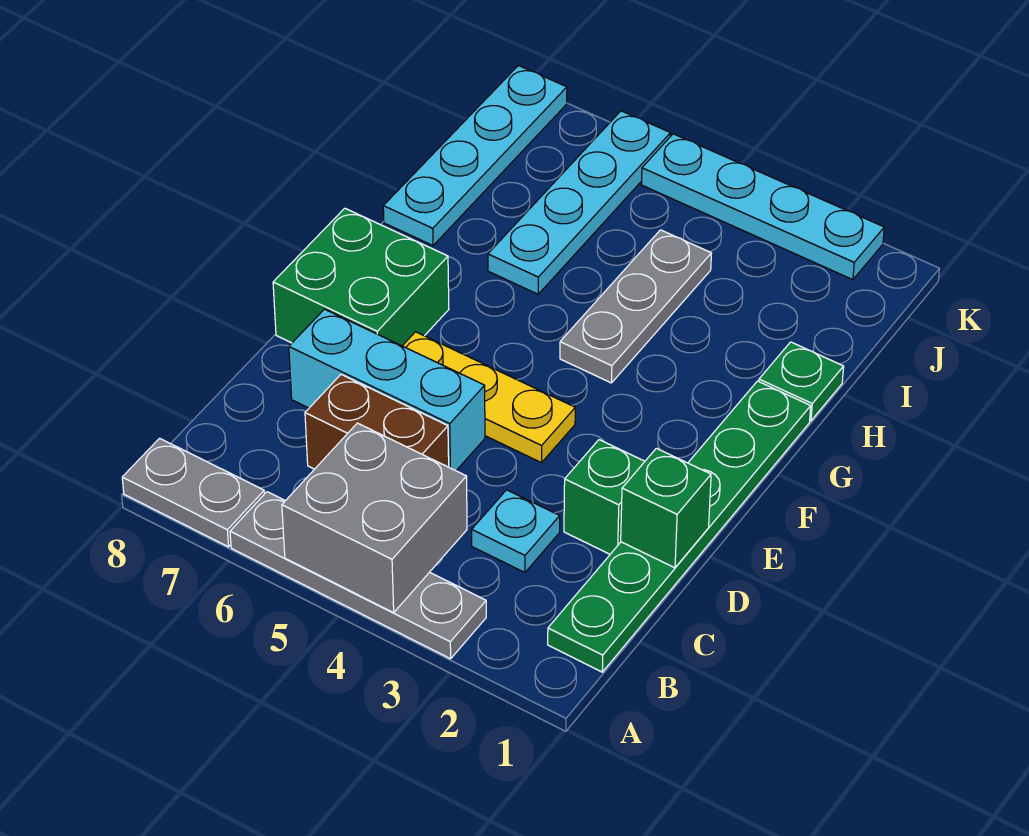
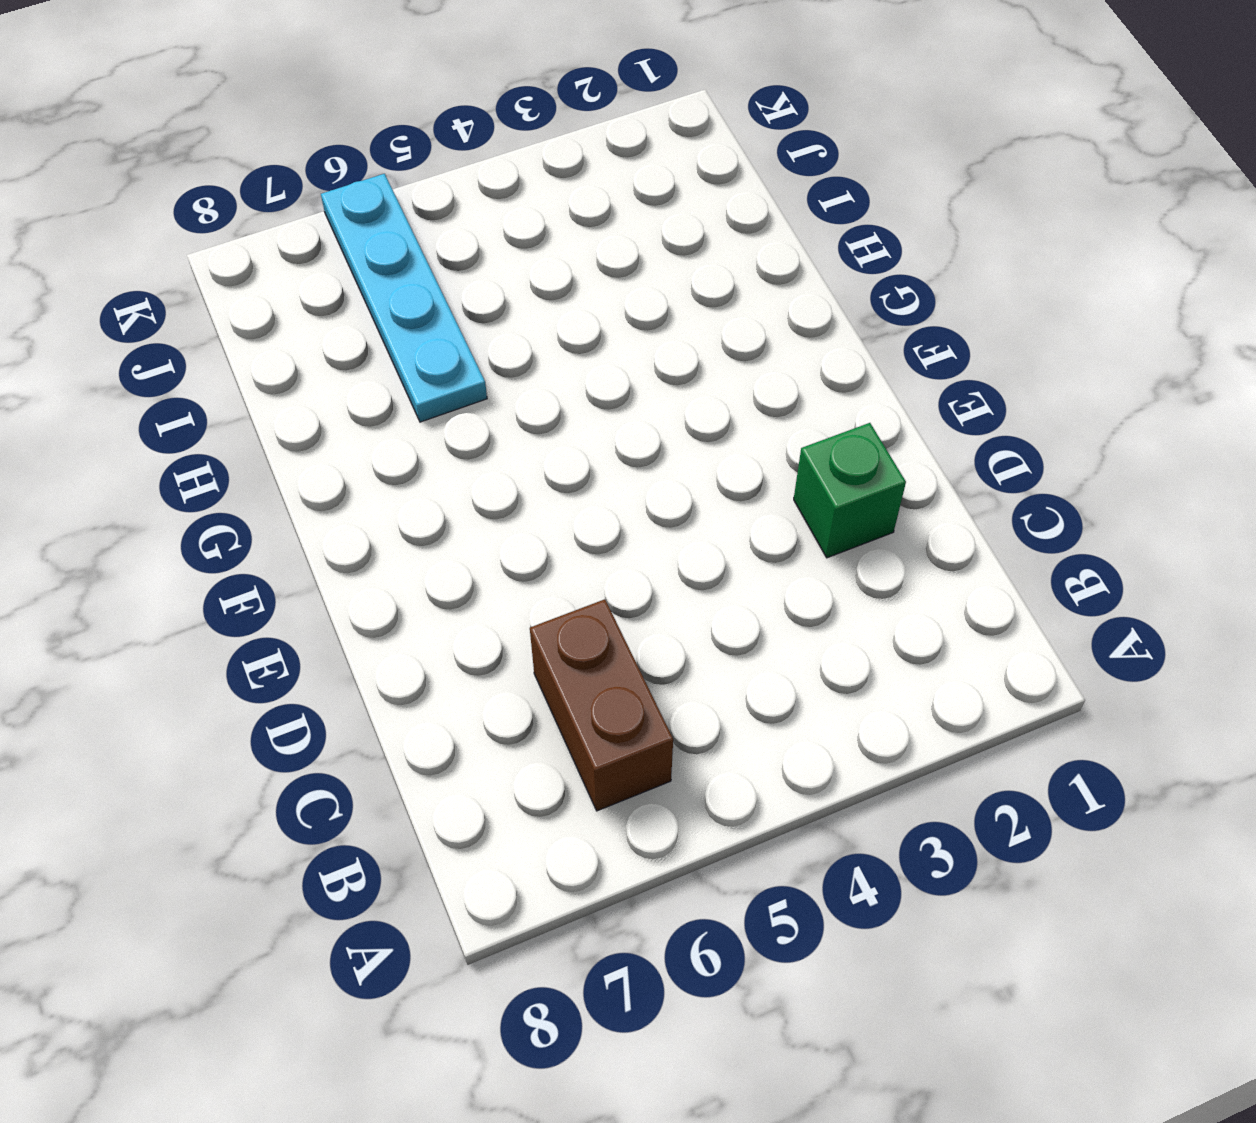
brown 1x2 brick [530,599,673,811] -> brown 1x2 brick turned to [305,375,449,469]
none -> grey 1x4 plate [230,492,486,659]
none -> grey 1x2 plate [122,438,265,547]
none -> green 1x6 plate [548,381,811,672]

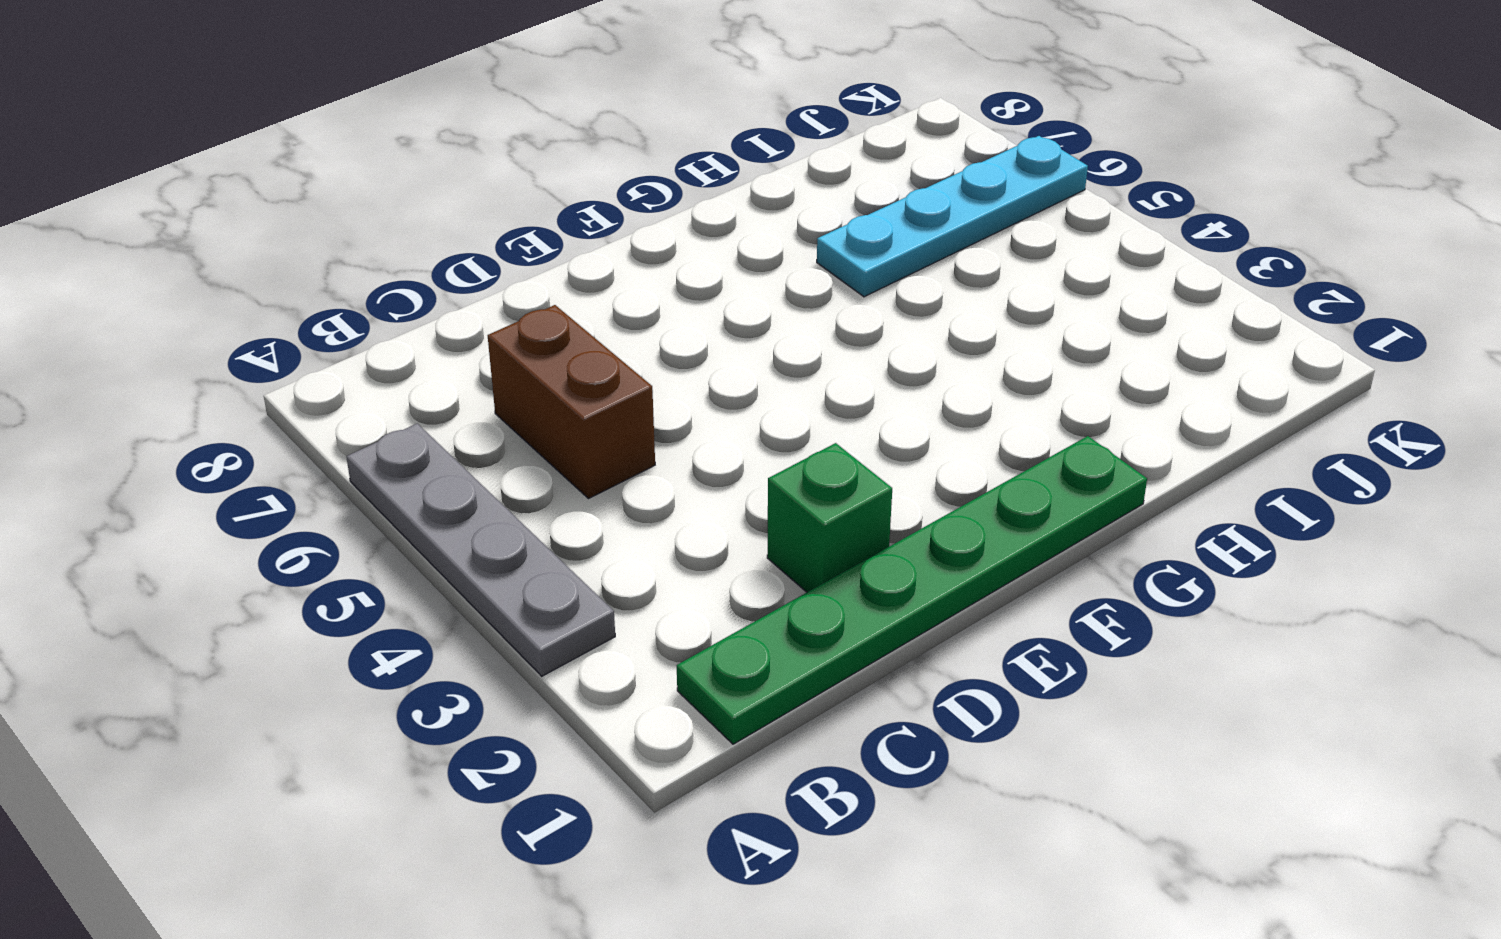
none -> grey 1x2 plate [122,438,265,547]
none -> cyan 1x1 plate [472,490,560,572]
none -> cyan 1x3 brick [289,309,485,471]

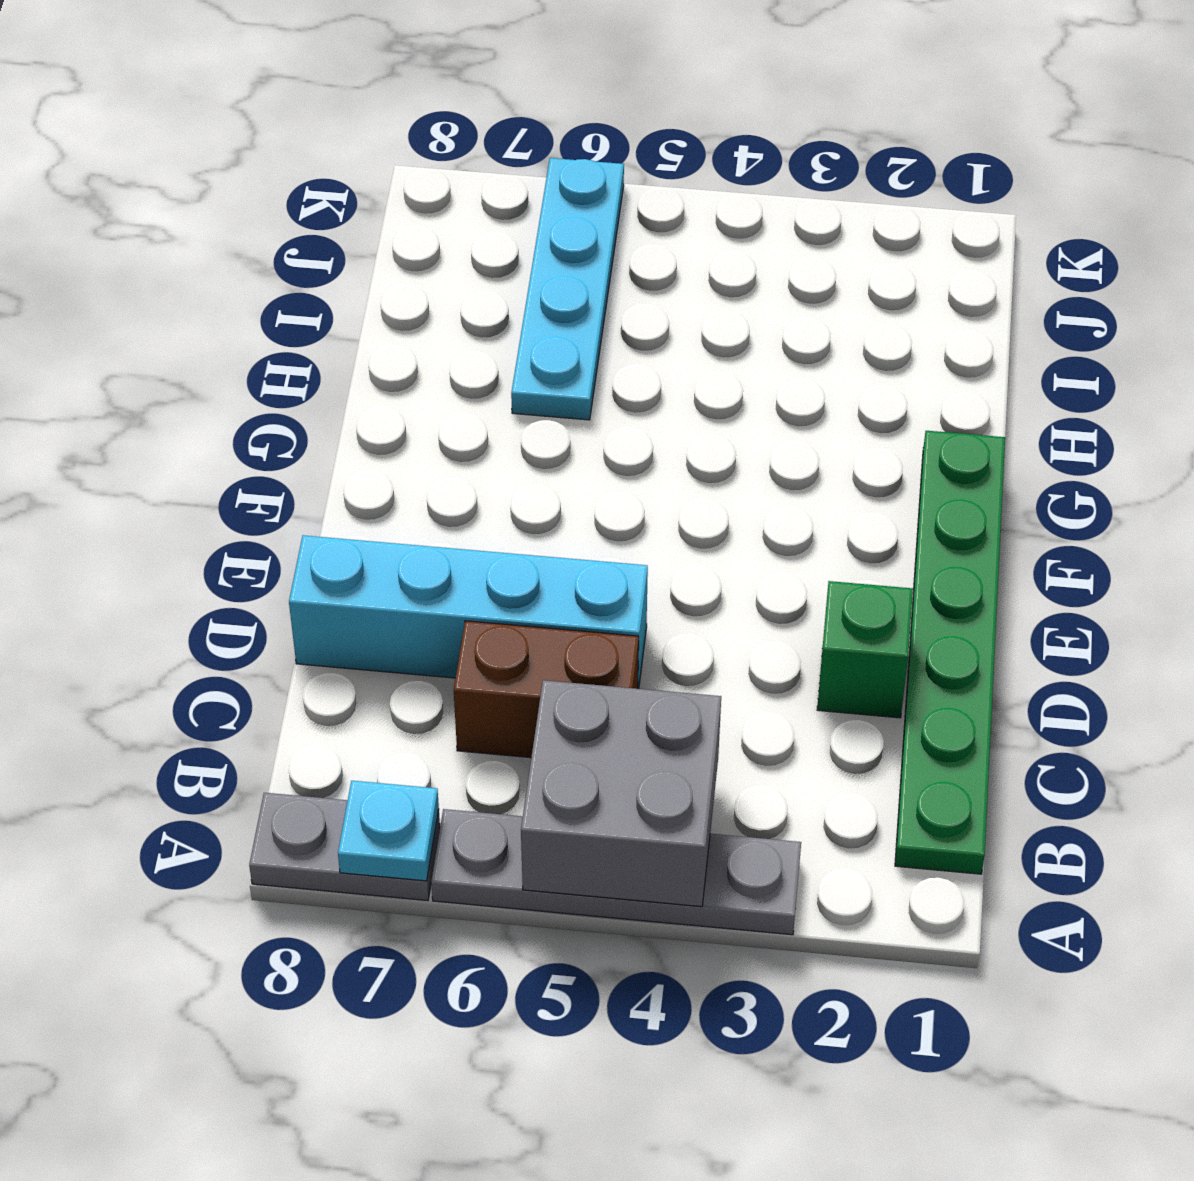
cyan 1x1 plate [338,781,439,881] -> cyan 1x1 plate moved to [472,490,560,572]
cyan 1x4 brick [289,535,648,689] -> cyan 1x3 brick [289,309,485,471]
none -> yellow 1x3 plate [403,332,575,463]
none -> green 2x2 brick [273,208,449,346]
none -> grey 1x3 plate [560,230,711,383]

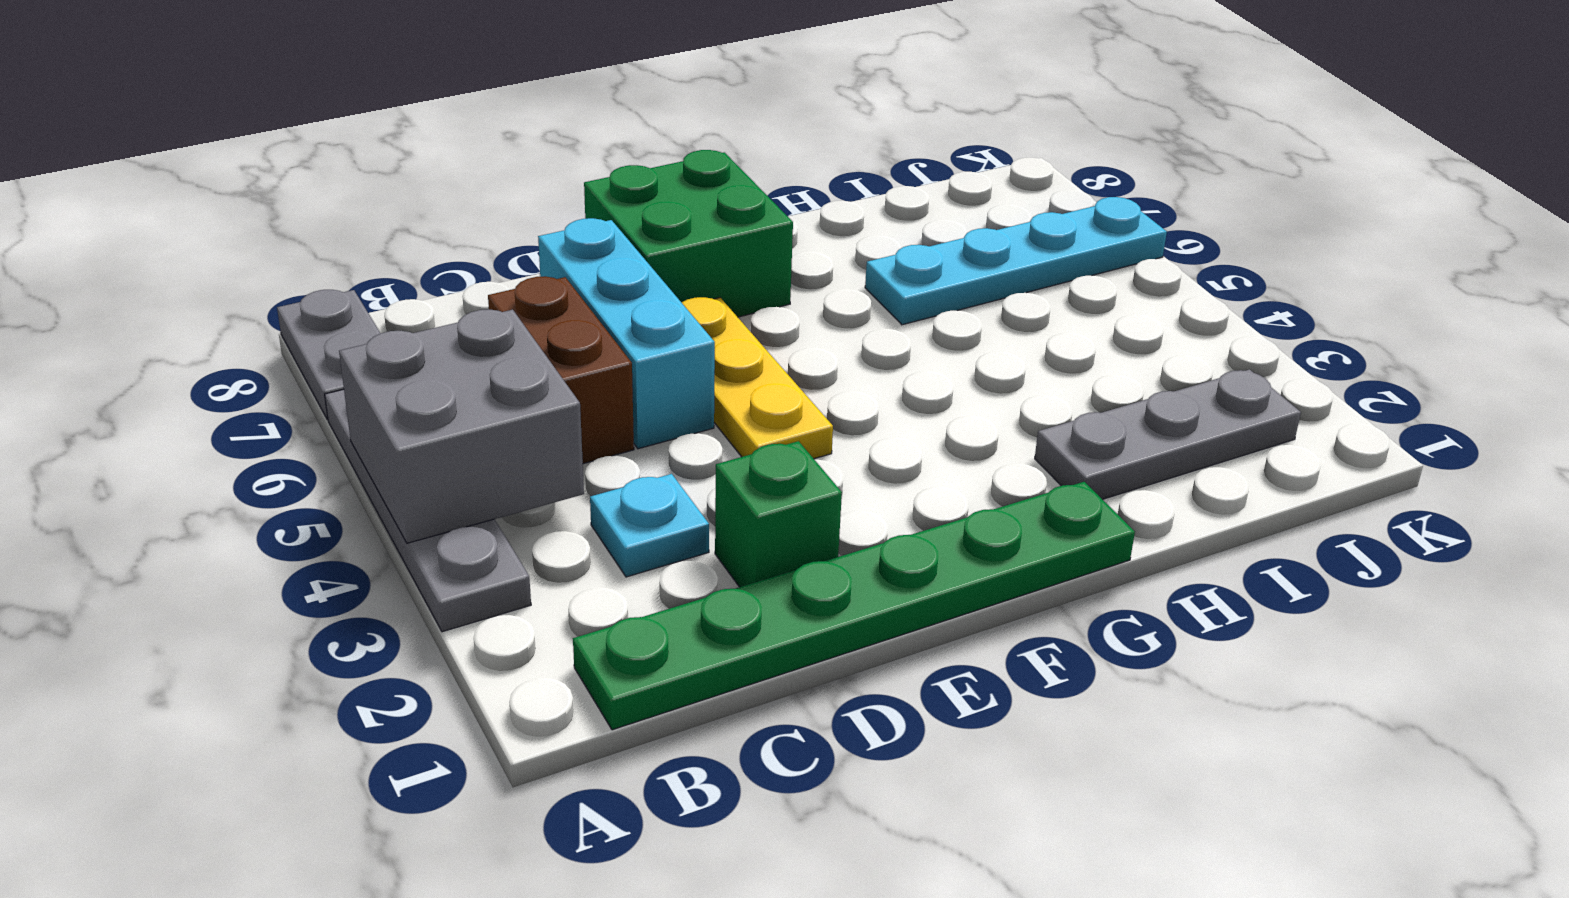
grey 1x3 plate [1035,369,1301,499] -> grey 1x3 plate moved to [560,230,711,383]
none -> green 1x1 plate [759,342,844,421]
none -> cyan 1x4 plate [383,65,567,246]
none -> cyan 1x4 plate [642,134,884,280]

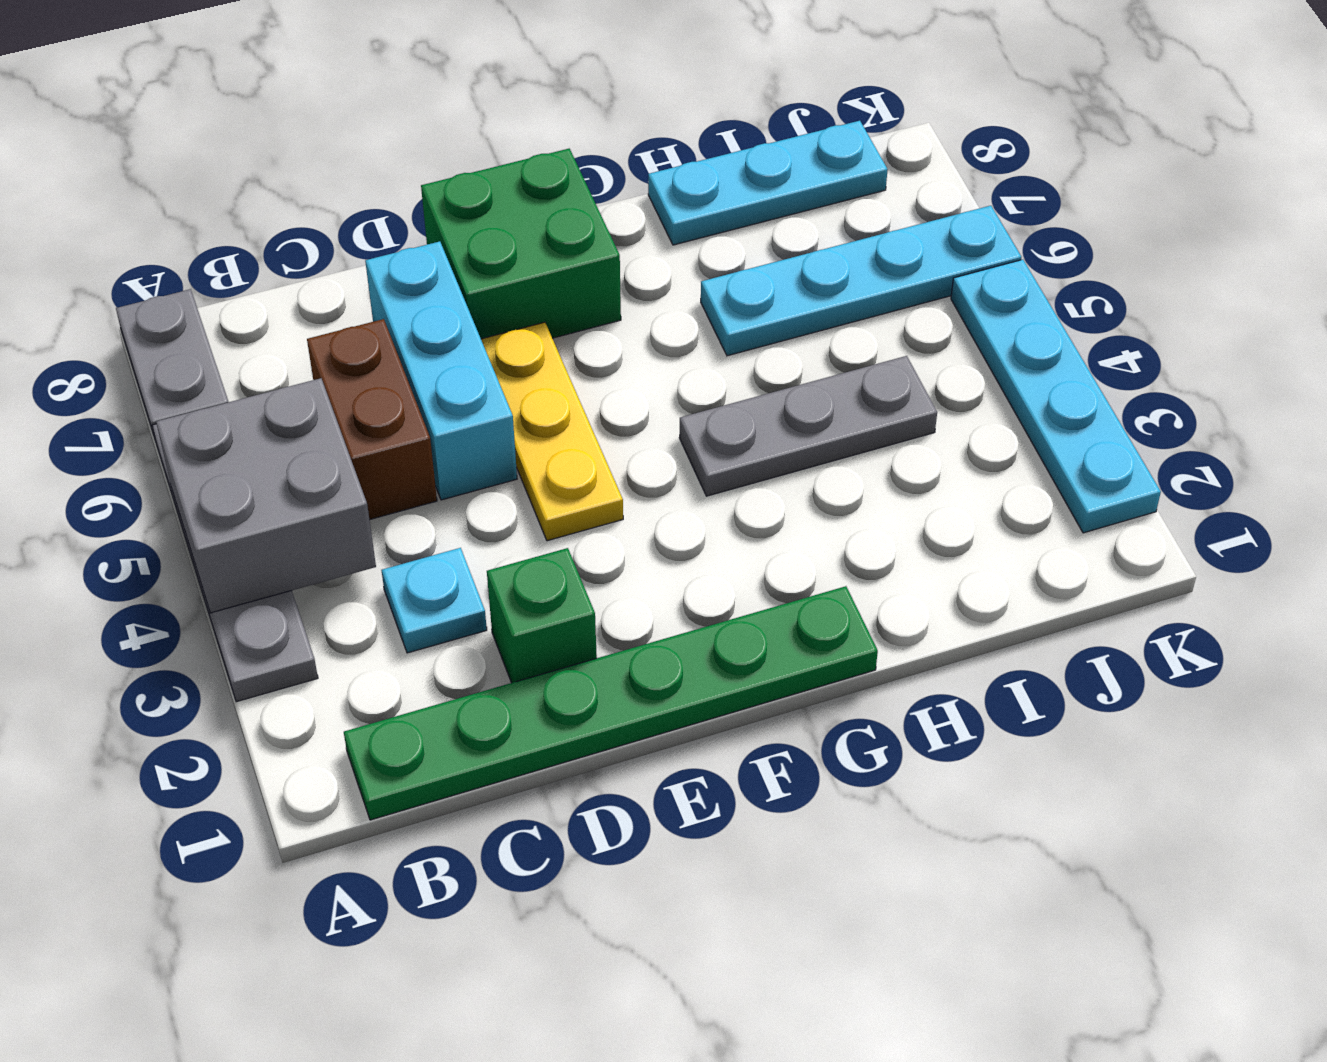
cyan 1x3 plate [648,121,888,245] -> cyan 1x4 plate [383,65,567,246]
none -> green 1x1 plate [759,342,844,421]
none -> green 1x1 brick [621,448,711,568]

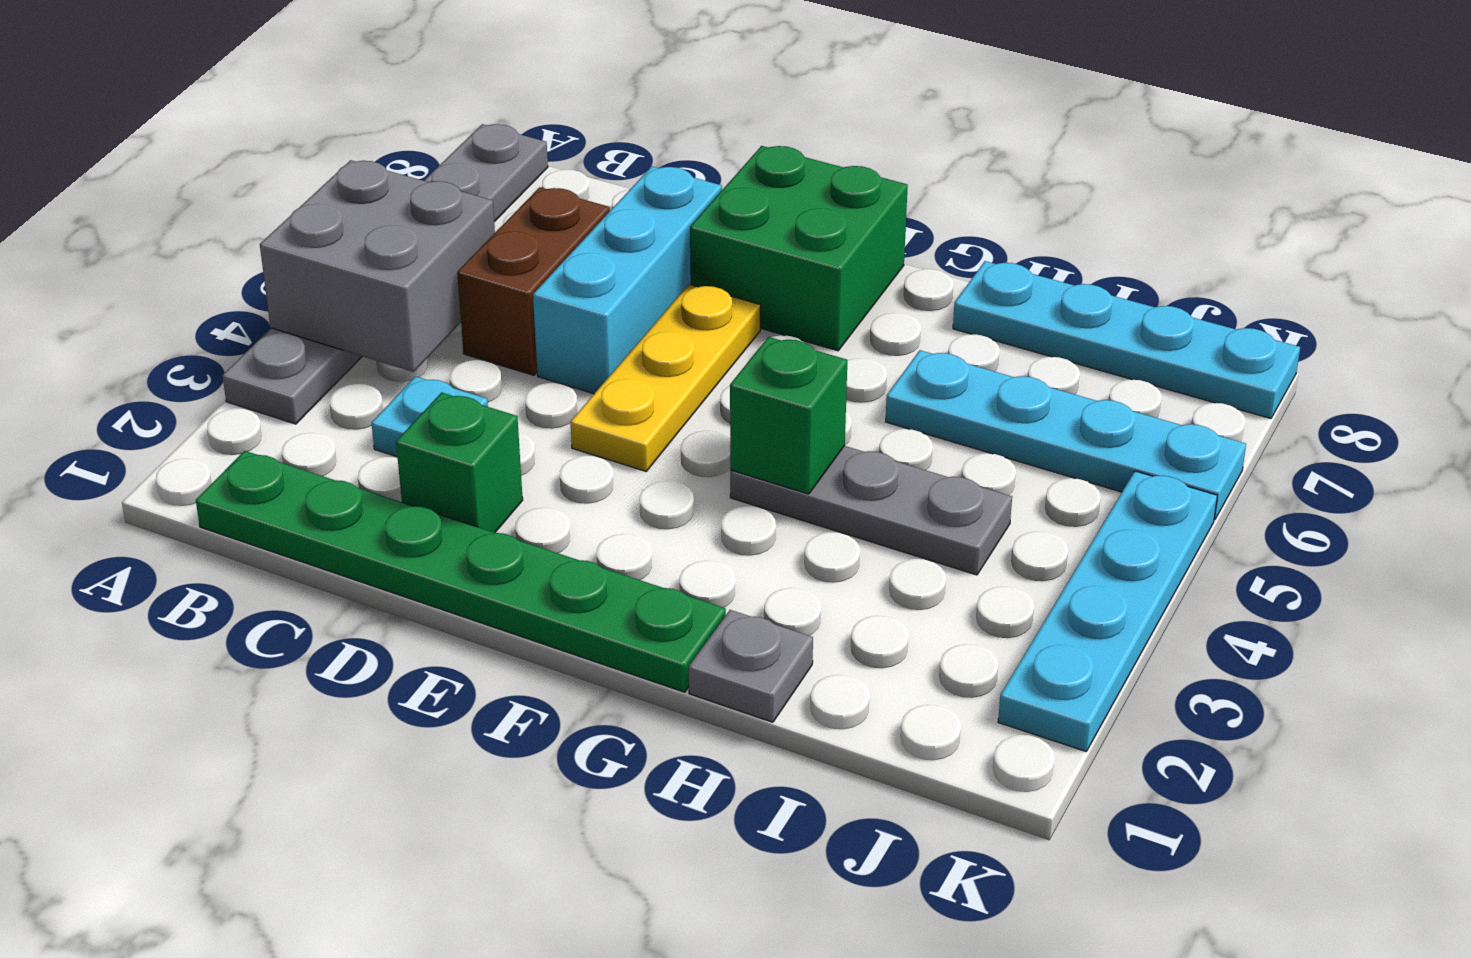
green 1x1 brick [730,337,847,494] -> green 1x1 brick moved to [621,448,711,568]
grey 1x1 plate [689,610,813,722] -> green 1x1 plate [759,342,844,421]

